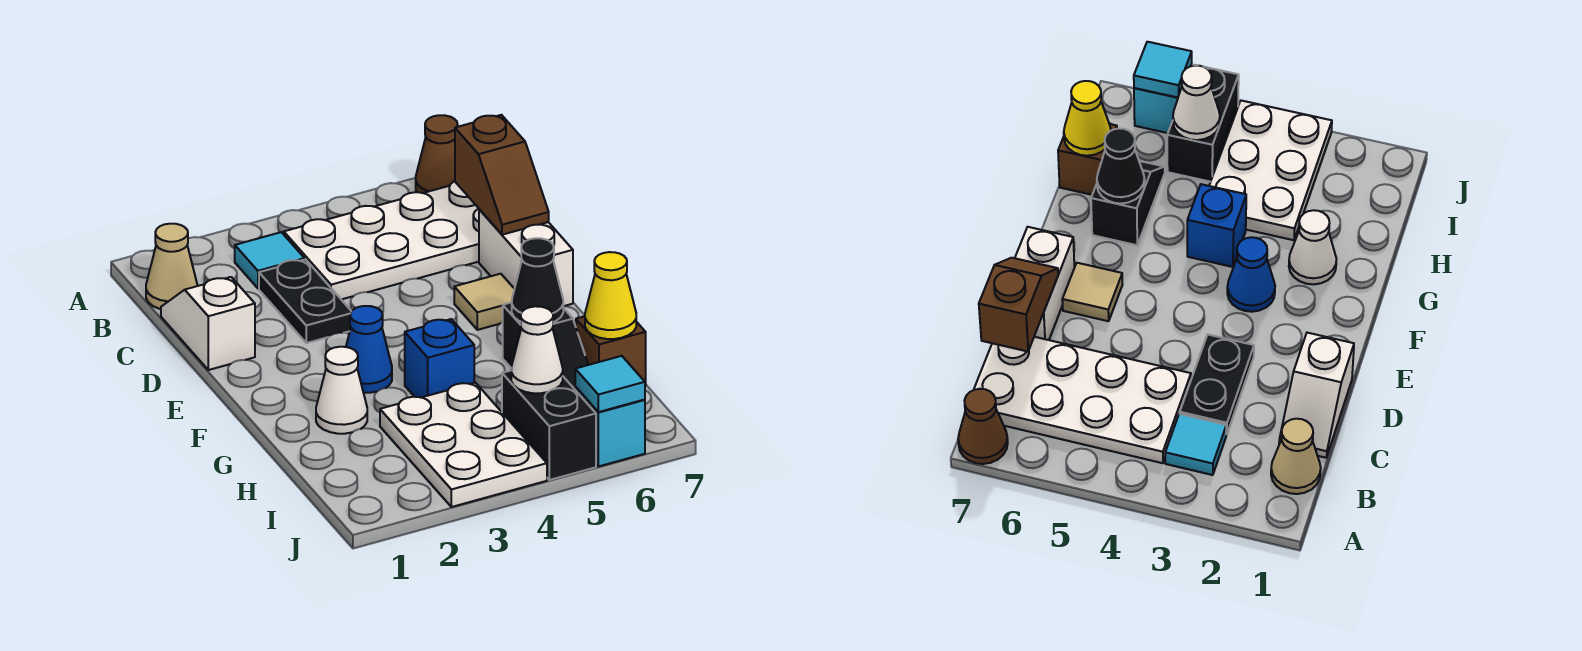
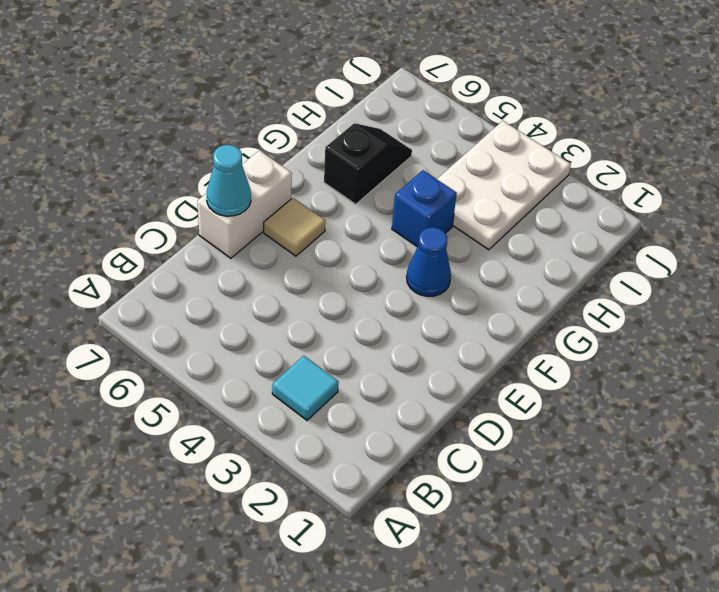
cyan 1x1 cone [207,145,251,216] -> brown 1x2 slope [455,115,549,235]
none -> brown 1x1 cone [416,115,458,193]
none -> tan 1x1 cone [146,224,197,309]
none -> white 2x4 plate [284,181,479,299]

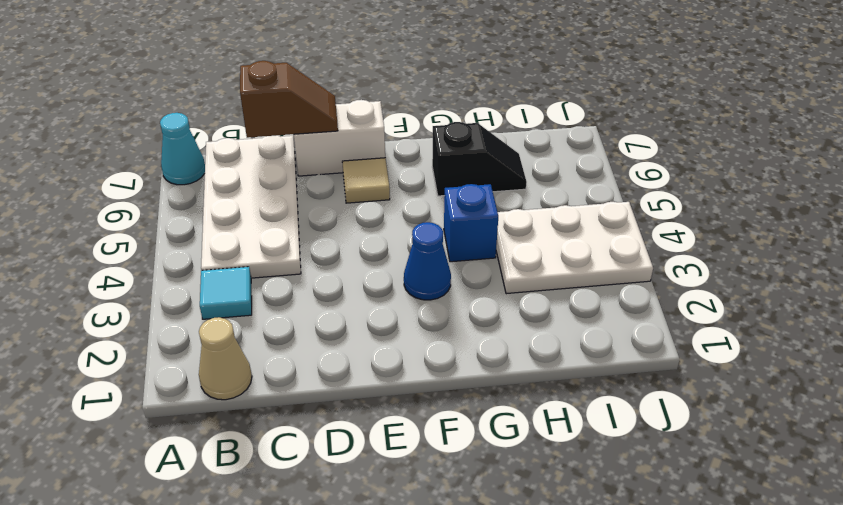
cyan 1x1 cone [160,113,205,185] -> brown 1x1 cone [416,115,458,193]
none -> white 1x2 slope [161,277,255,370]
none -> black 1x2 plate [259,260,351,343]
none -> white 1x1 cone [316,347,367,434]

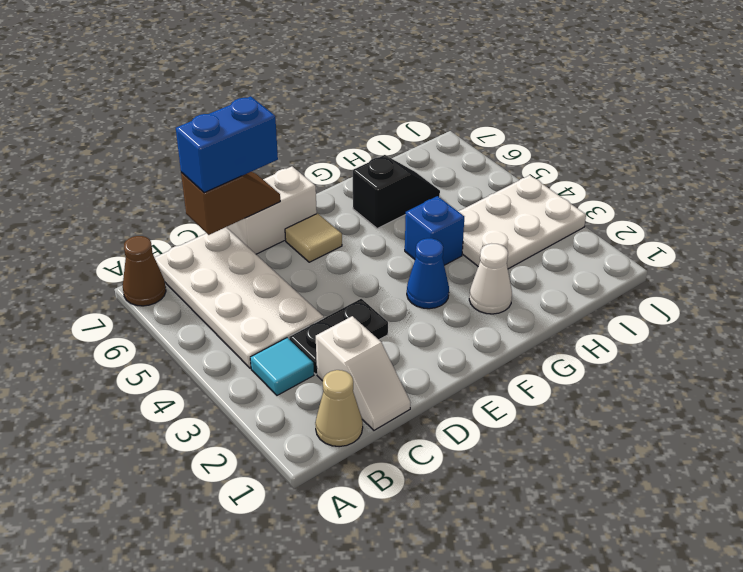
white 1x2 slope [316,316,411,430] -> white 1x2 slope turned to [161,277,255,370]
blue 1x2 brick [176,96,278,193] -> none
none -> brown 1x1 brick [576,316,646,385]
none -> black 1x2 brick [502,371,596,480]
none -> cyan 1x1 brick [575,387,645,466]

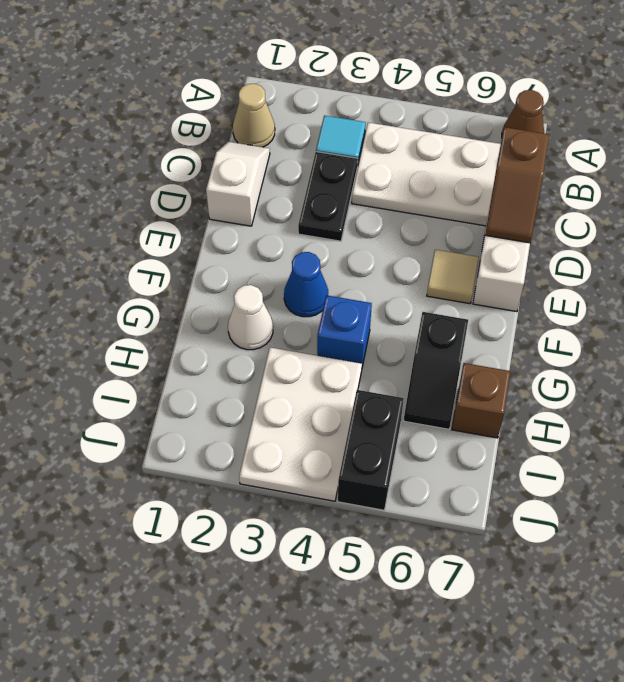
none -> cyan 1x1 brick [575,387,645,466]
none -> black 1x1 cone [512,238,563,322]
none -> yellow 1x1 cone [585,252,636,339]

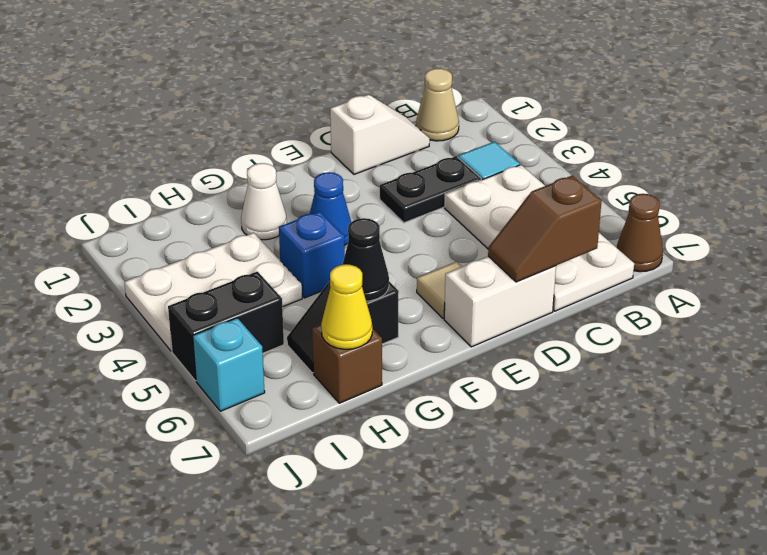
none -> white 1x1 cone [511,306,563,393]
none -> cyan 1x1 tile [575,356,645,412]

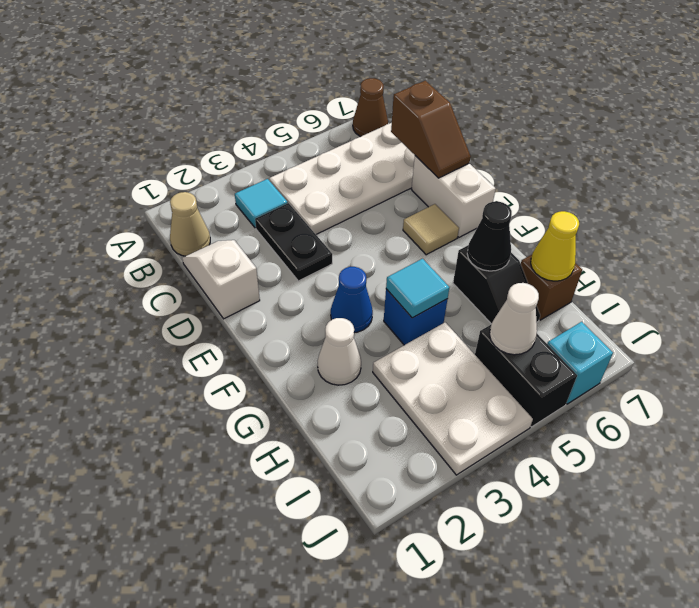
cyan 1x1 tile [386,259,449,318] -> cyan 1x1 tile moved to [575,356,645,412]

